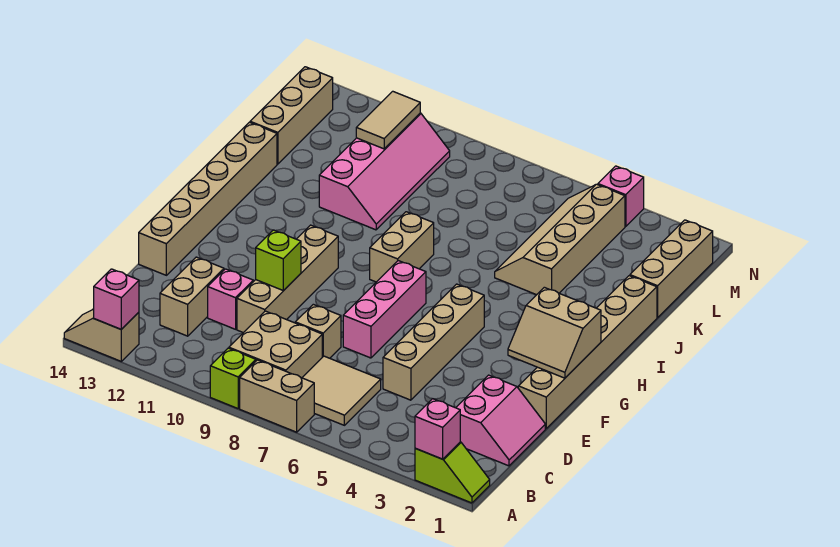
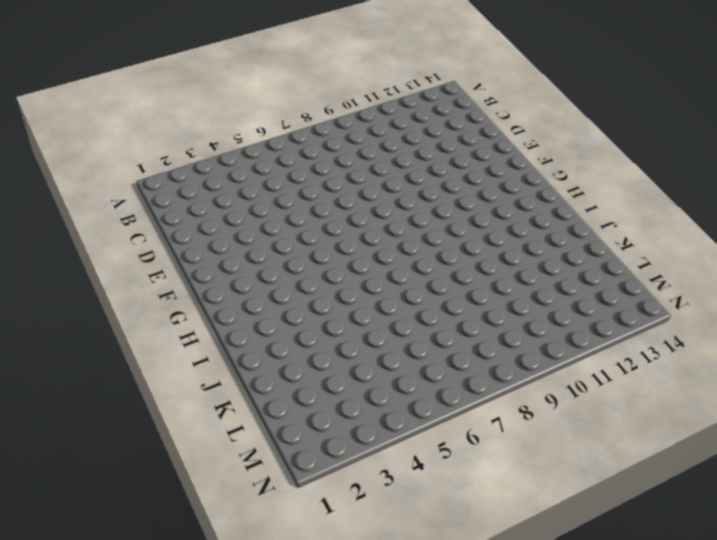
none -> lime 1x2 slope [415,442,490,503]
none -> tan 1x2 brick [240,360,314,432]
none -> lime 1x1 brick [210,348,256,408]

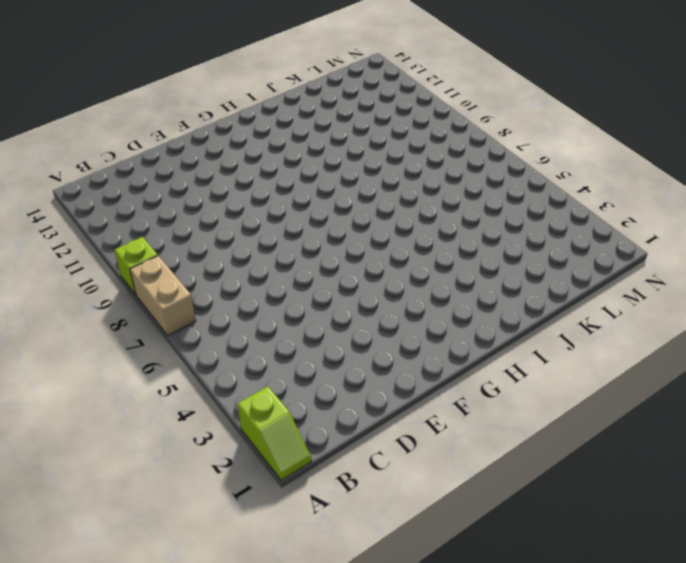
none -> tan 1x2 slope [64,309,139,361]
none -> tan 2x2 tile [302,356,381,425]
none -> tan 2x2 brick [229,311,322,378]

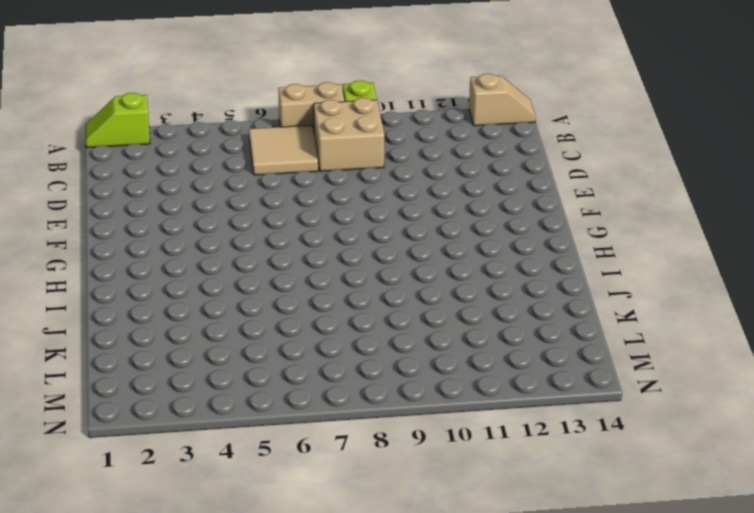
none -> pink 2x2 slope [456,375,545,466]
none -> tan 1x2 brick [160,257,224,336]
none -> tan 1x4 brick [383,284,484,400]

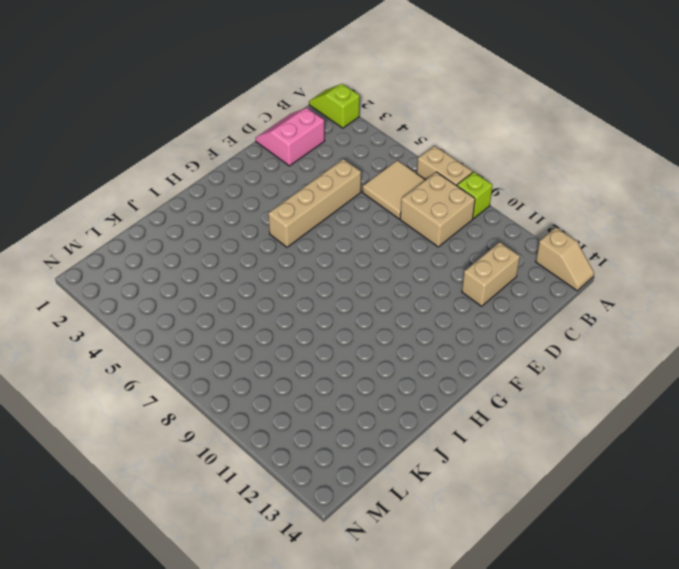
none -> tan 1x1 brick [295,304,341,358]
none -> tan 1x4 brick [237,225,338,333]
none -> pink 1x1 brick [208,269,253,329]

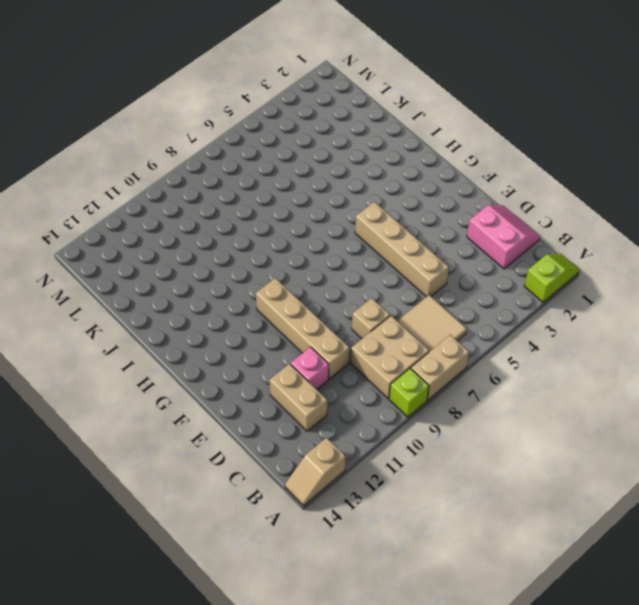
none -> tan 1x6 brick [518,276,657,429]
none -> pink 1x3 brick [343,261,426,358]
none -> tan 1x6 brick [139,122,277,275]

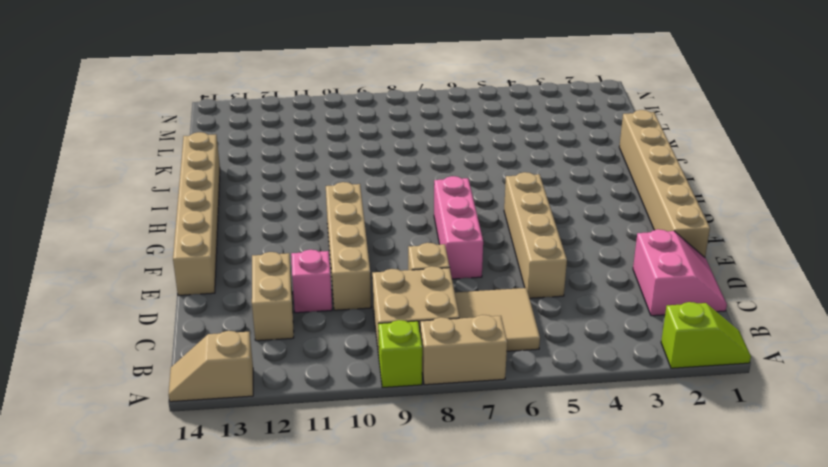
none -> tan 1x2 brick [370,212,434,282]
none -> tan 2x4 slope [495,184,625,295]
none -> pink 2x4 slope [319,113,450,230]

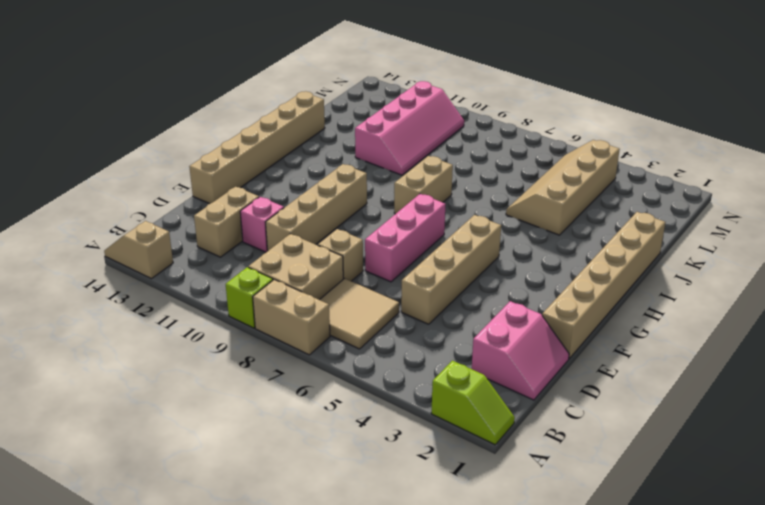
none -> tan 1x3 brick [630,220,713,317]
none -> tan 1x3 brick [250,67,333,164]
none -> pink 1x1 brick [598,166,644,226]

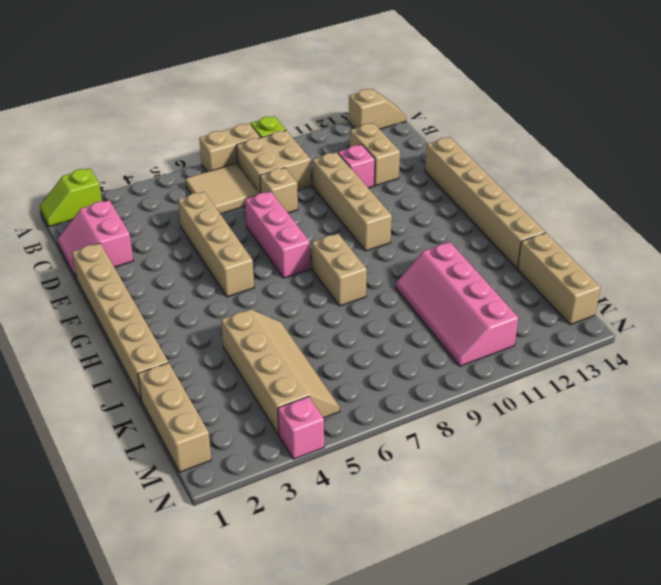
none -> pink 1x1 brick [415,399,460,459]
none -> pink 1x1 brick [94,269,139,329]
none -> lime 1x1 brick [256,230,301,291]

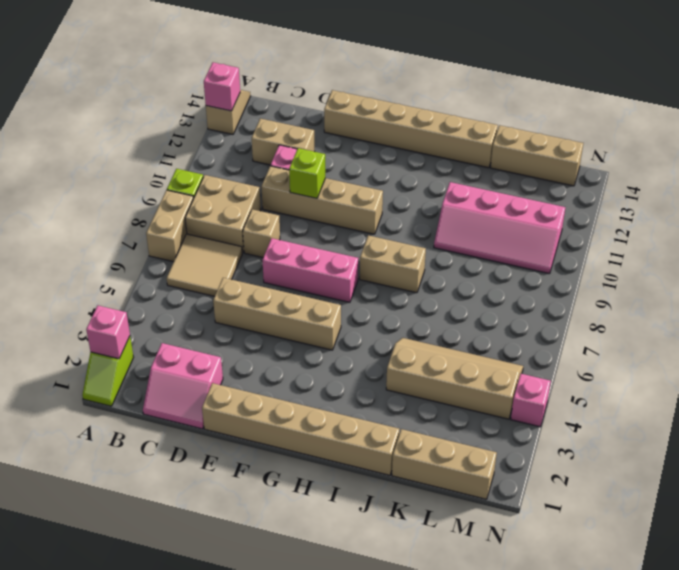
none -> tan 2x2 slope [508,287,601,378]
none -> tan 1x2 tile [356,91,420,149]

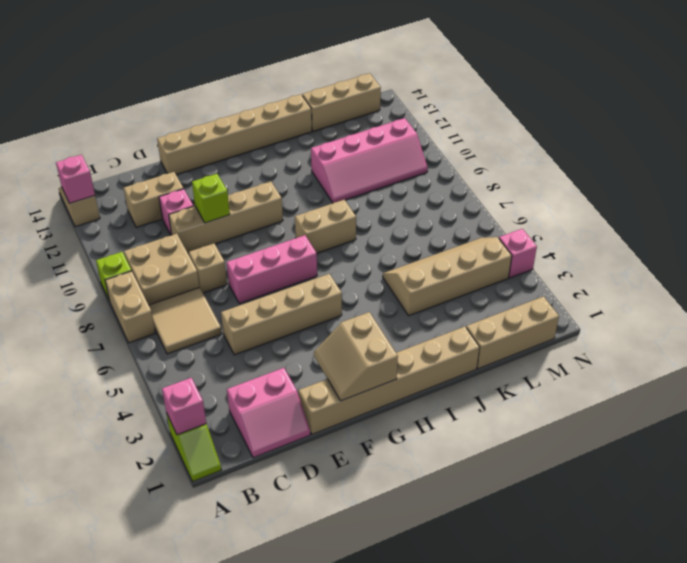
none -> tan 1x2 tile [356,91,420,149]

